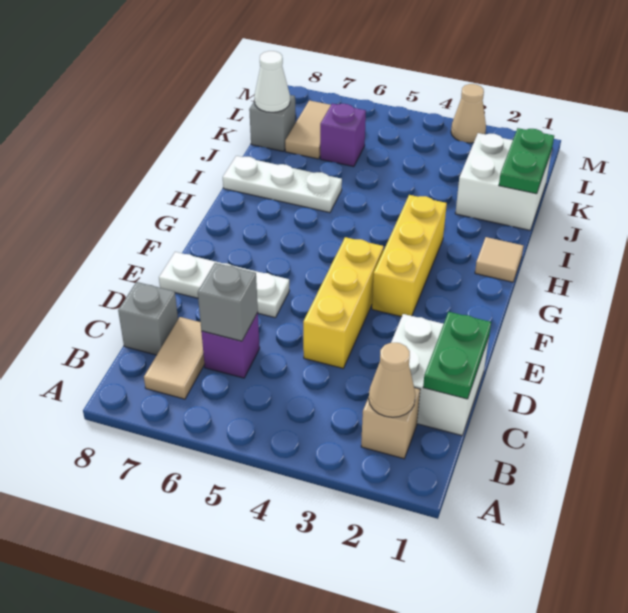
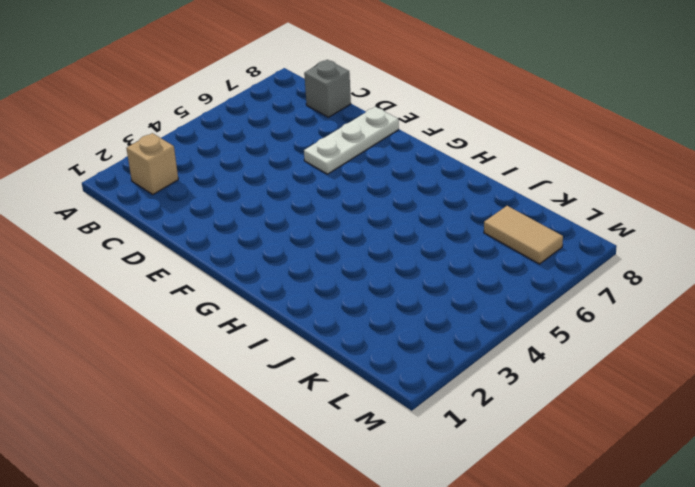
none -> tan 1x2 tile [144,317,205,399]
none -> white 2x2 brick [391,314,489,436]
none -> purple 1x1 brick [201,312,260,378]

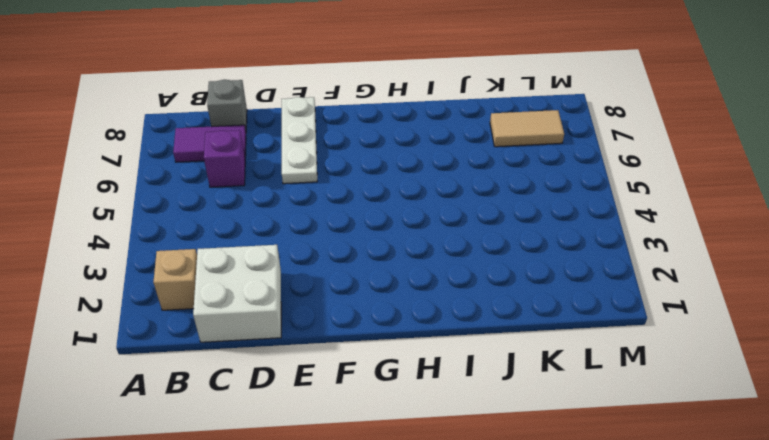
purple 1x2 tile [173,125,246,162] -> tan 1x2 tile [144,317,205,399]
none -> yellow 1x3 brick [303,237,384,368]
none -> yellow 1x3 brick [372,195,447,317]
none -> tan 1x1 tile [475,237,523,282]

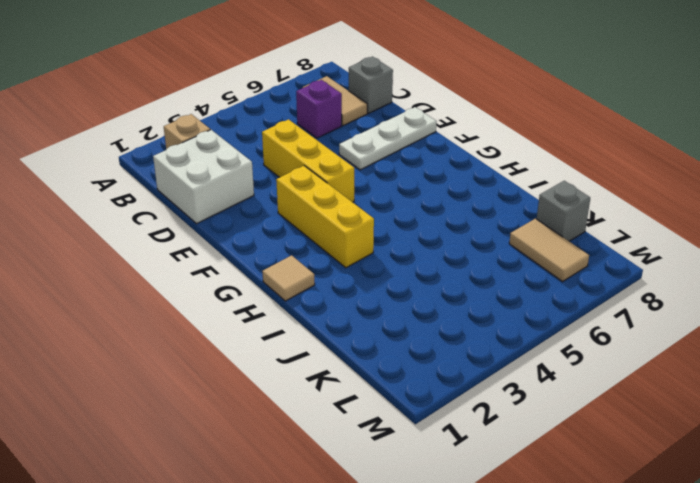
none -> white 1x3 plate [223,156,342,213]
none -> white 2x2 brick [455,133,552,230]
none -> purple 1x1 brick [320,104,366,167]

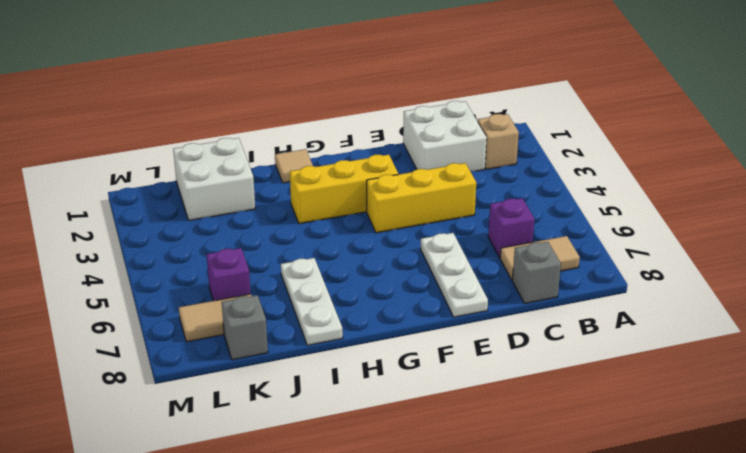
none -> tan 1x1 cone [451,84,486,143]
none -> tan 1x1 cone [369,342,415,417]
none -> green 1x2 plate [423,312,491,399]

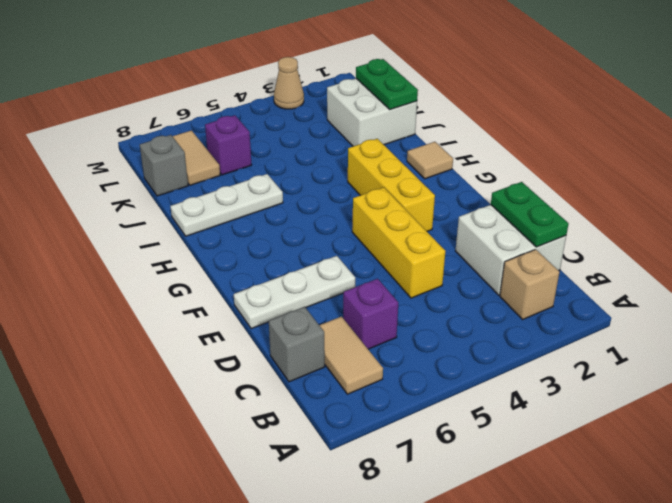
none -> tan 1x1 cone [369,342,415,417]
none -> grey 1x1 brick [198,263,258,341]
none -> white 1x1 cone [254,51,290,112]

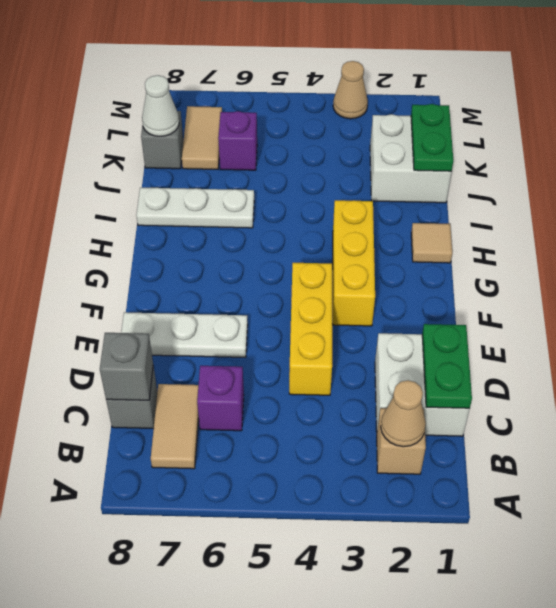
grey 1x1 brick [100,333,153,400] -> grey 1x1 brick moved to [198,263,258,341]

